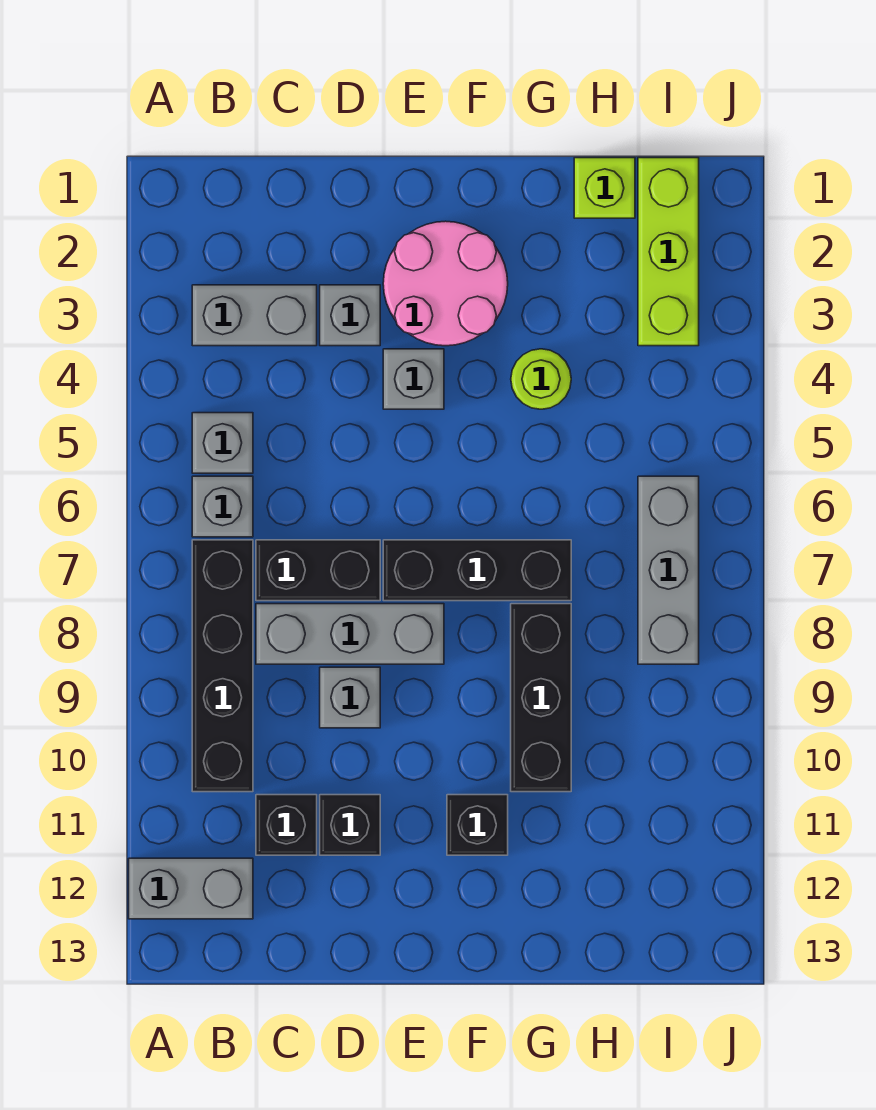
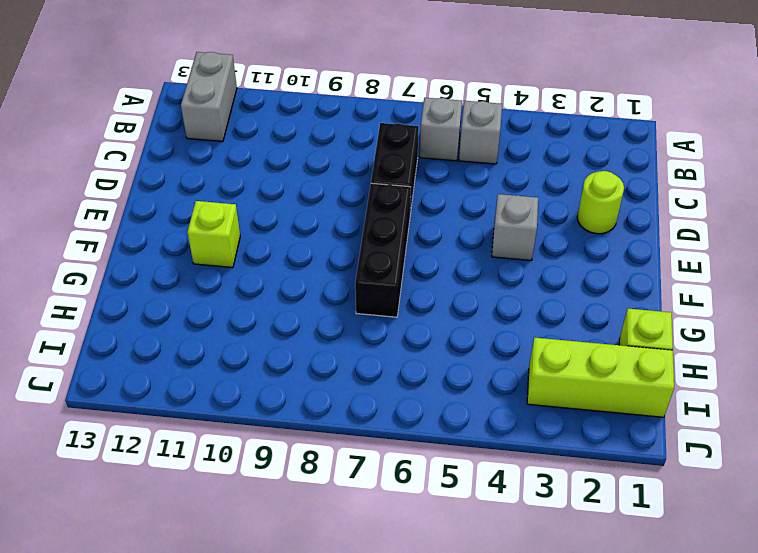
lime 1x1 round brick [577,171,624,234] -> lime 1x1 round brick moved to [511,349,571,409]
lime 1x1 brick [187,201,240,268] -> black 1x1 brick [447,795,508,855]
none -> grey 1x2 brick [192,285,317,346]
none -> black 1x4 brick [192,540,253,792]
none -> grey 1x3 brick [256,604,444,664]

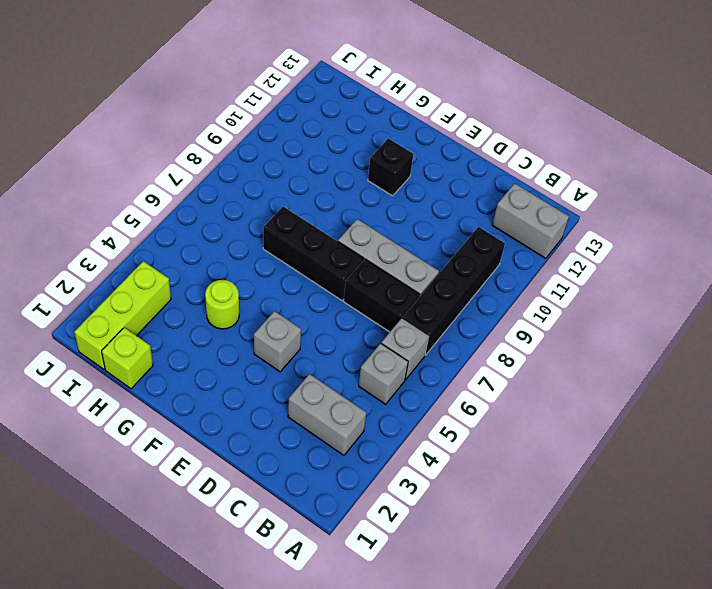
none -> black 1x1 brick [256,795,317,855]
none -> grey 1x1 brick [320,285,380,346]
none -> grey 1x1 brick [320,667,380,728]

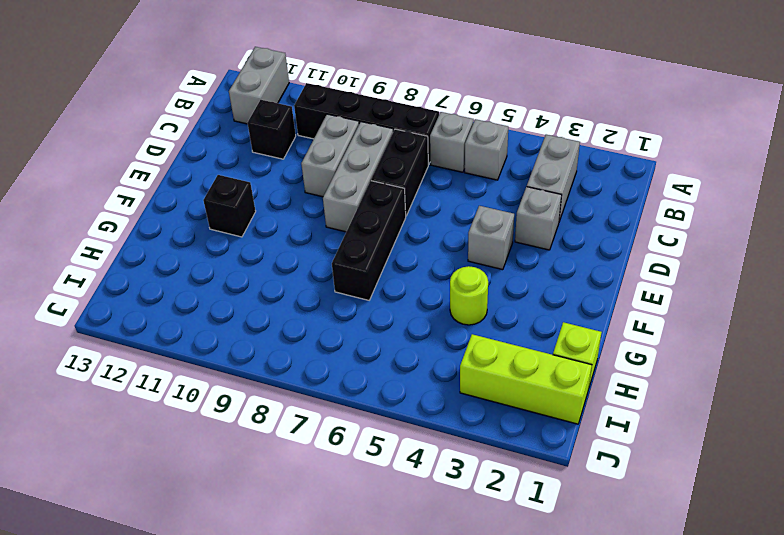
grey 1x2 brick [301,114,359,197] -> grey 1x1 brick [320,667,380,728]
none -> black 1x1 brick [320,795,380,855]
none -> pink 2x2 round brick [383,221,508,346]
none -> black 1x3 brick [511,604,571,792]

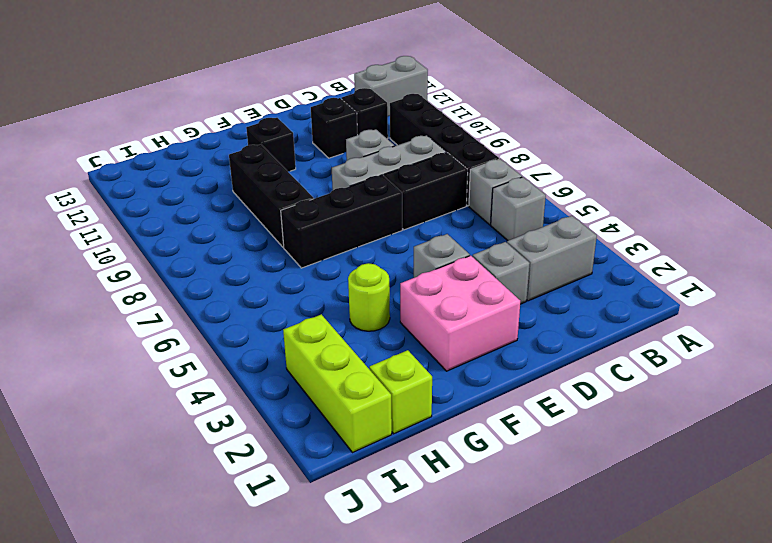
pink 2x2 brick [400,256,520,371] -> pink 2x2 round brick [383,221,508,346]
none -> grey 1x3 brick [638,476,699,664]

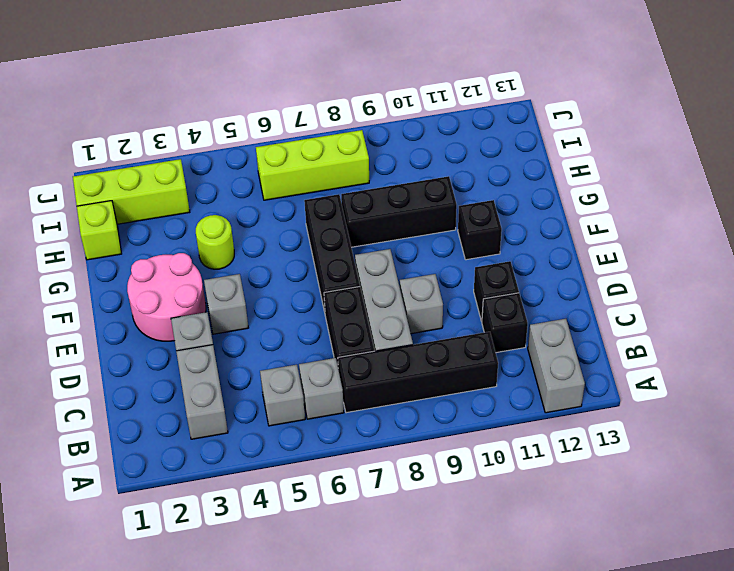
lime 1x3 brick [256,130,369,200] -> grey 1x3 brick [638,476,699,664]

